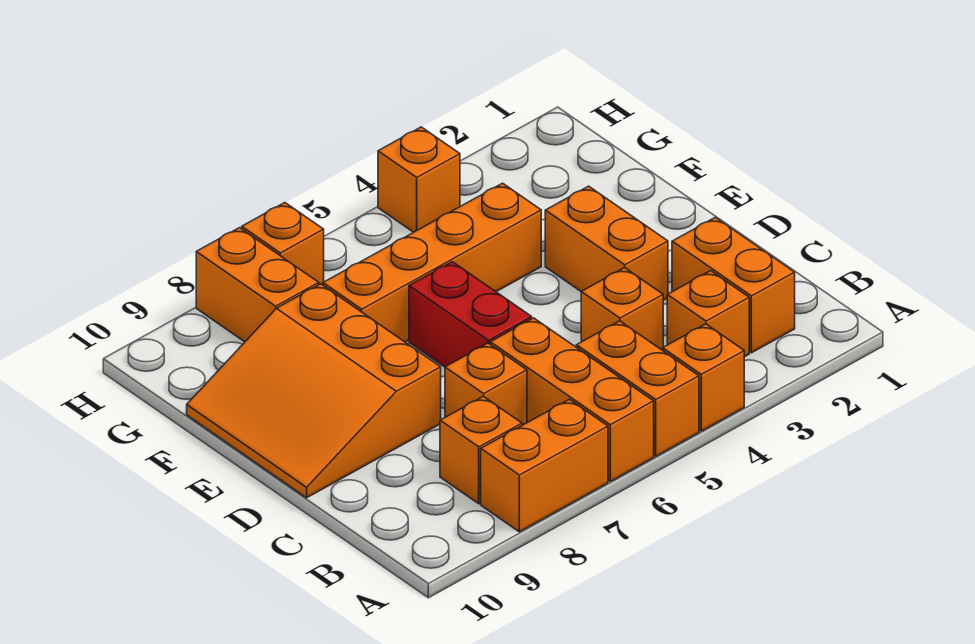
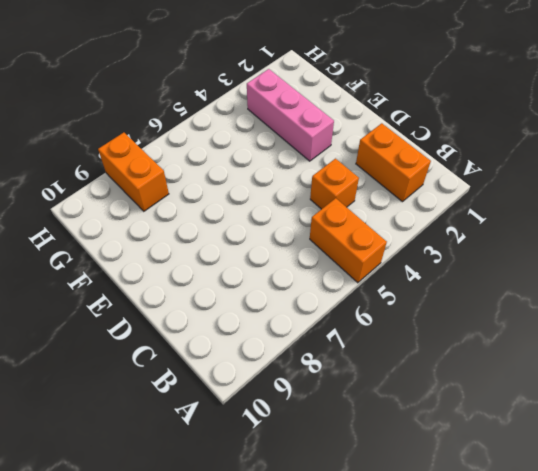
pink 1x3 brick [247,69,334,161] -> orange 1x2 brick [545,186,668,300]
none -> orange 1x1 brick [663,324,744,431]
none -> orange 1x3 brick [490,318,654,481]
none -> orange 1x2 brick [481,399,608,532]

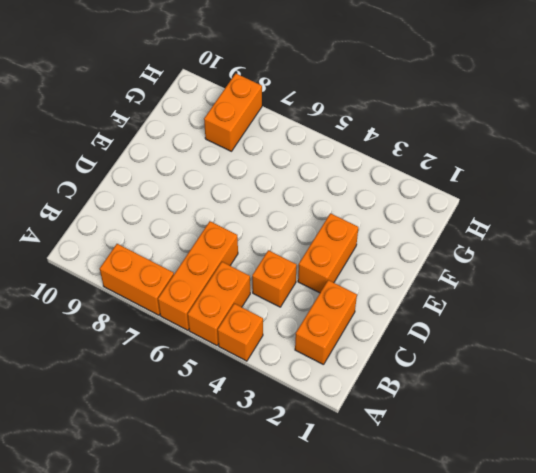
none -> orange 1x1 brick [667,271,749,357]
none -> orange 1x1 brick [440,396,522,504]
none -> orange 1x1 brick [445,343,527,425]

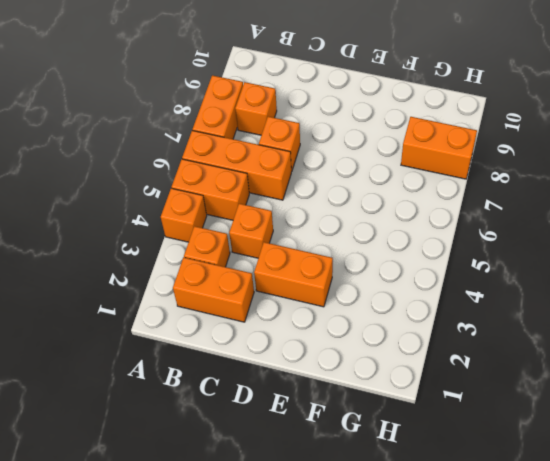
none -> red 1x2 brick [409,262,532,367]
none -> orange 3x3 slope [187,284,441,498]
none -> orange 1x4 brick [323,183,541,342]

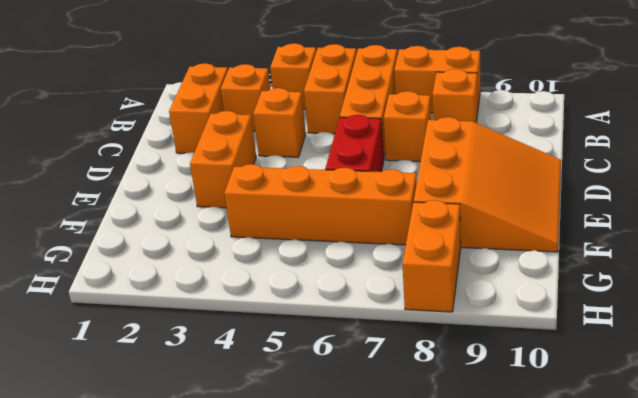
none -> orange 1x1 brick [378,127,460,232]
none -> orange 1x1 brick [242,203,324,285]

